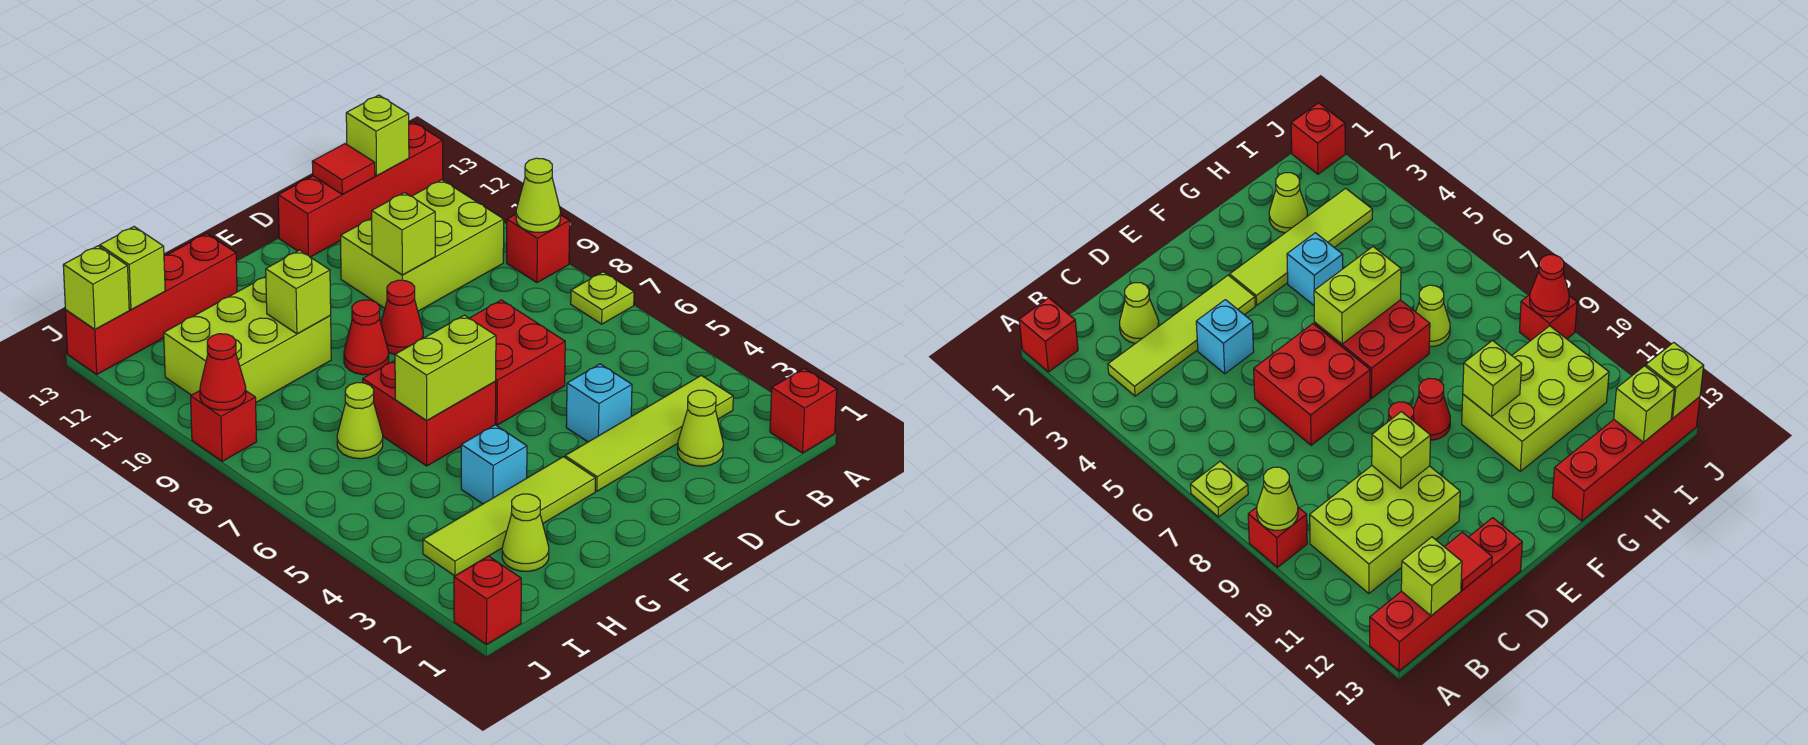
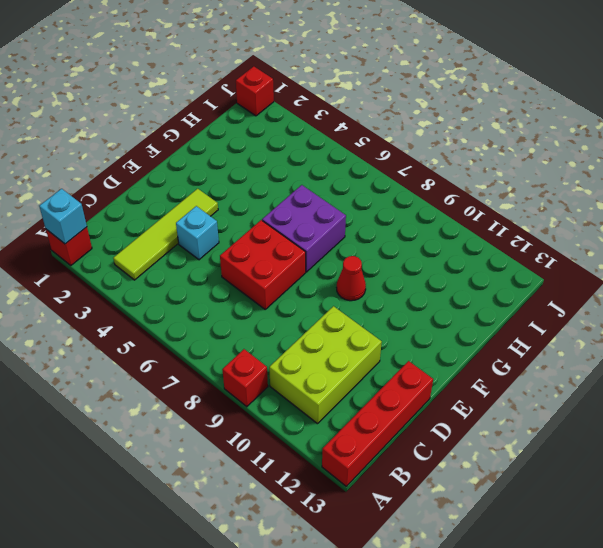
cyan 1x1 brick [39,189,87,244] -> cyan 1x1 brick moved to [461,425,527,504]
purple 2x2 brick [262,185,346,272] -> red 2x2 brick [363,360,496,466]
none -> lime 1x1 plate [571,272,634,324]
none -> lime 1x1 cone [678,390,723,466]
none -> red 1x1 cone [381,280,423,354]

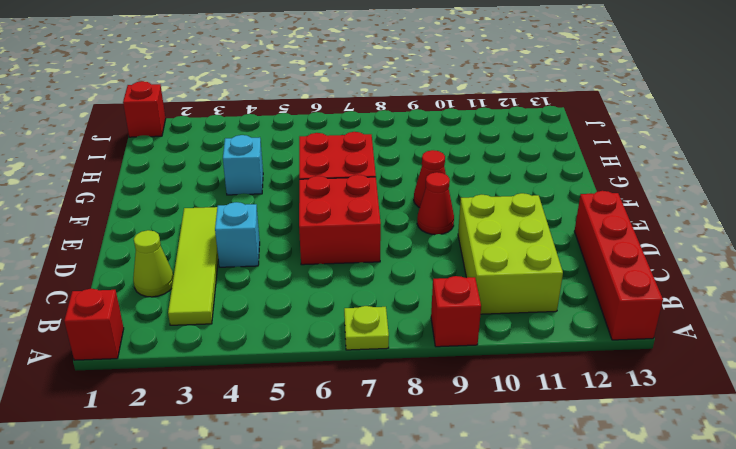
none -> lime 1x4 tile [423,457,595,576]
none -> lime 2x3 brick [164,277,331,402]
none -> red 1x4 brick [66,233,237,374]

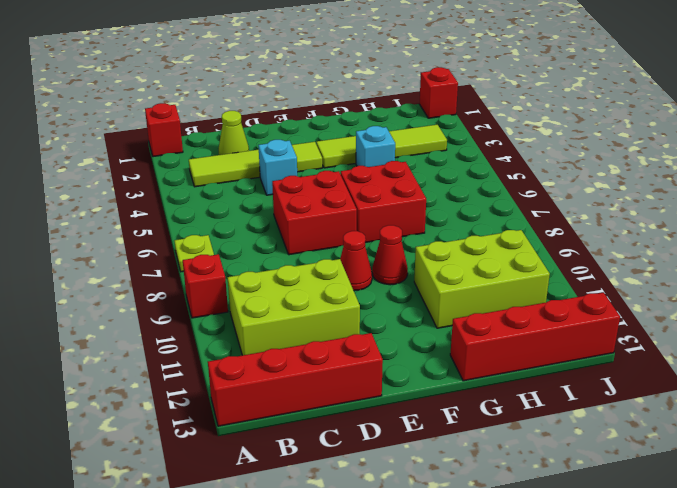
none -> lime 1x1 cone [502,494,549,571]
none -> lime 1x1 cone [337,383,383,459]
none -> red 1x1 brick [191,391,257,461]

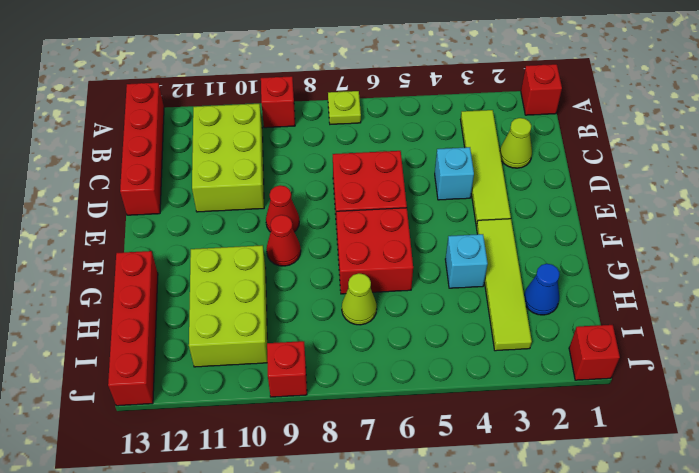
blue 1x1 cone [524,264,560,315] -> lime 1x1 cone [502,494,549,571]
none -> lime 1x1 cone [516,158,560,232]
none -> lime 1x1 brick [346,95,409,176]
none -> red 1x1 tile [312,144,375,194]

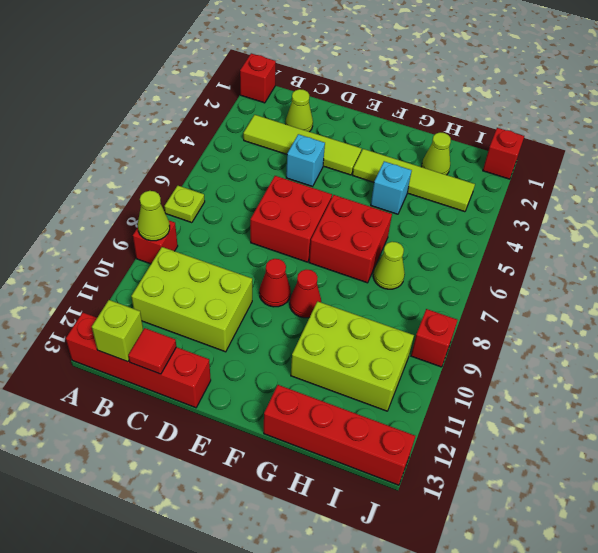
none -> lime 1x1 brick [372,192,435,275]
none -> lime 1x2 brick [395,315,496,420]
none -> lime 1x1 brick [266,250,331,334]

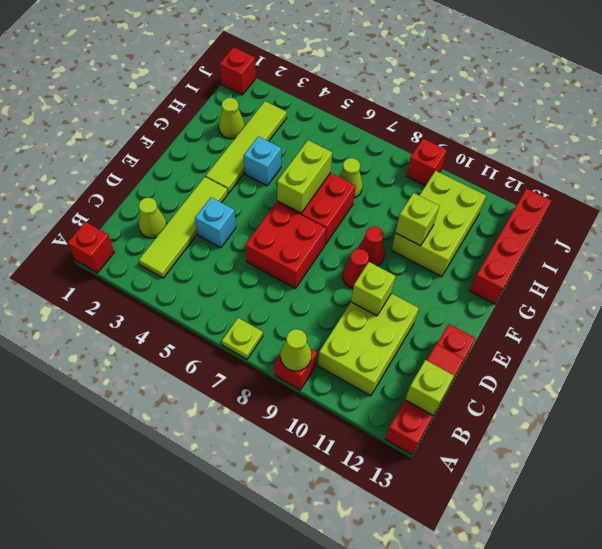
none -> lime 1x1 brick [100,227,165,310]
none -> red 1x1 cone [200,334,246,410]
none -> lime 1x1 brick [63,246,129,329]

